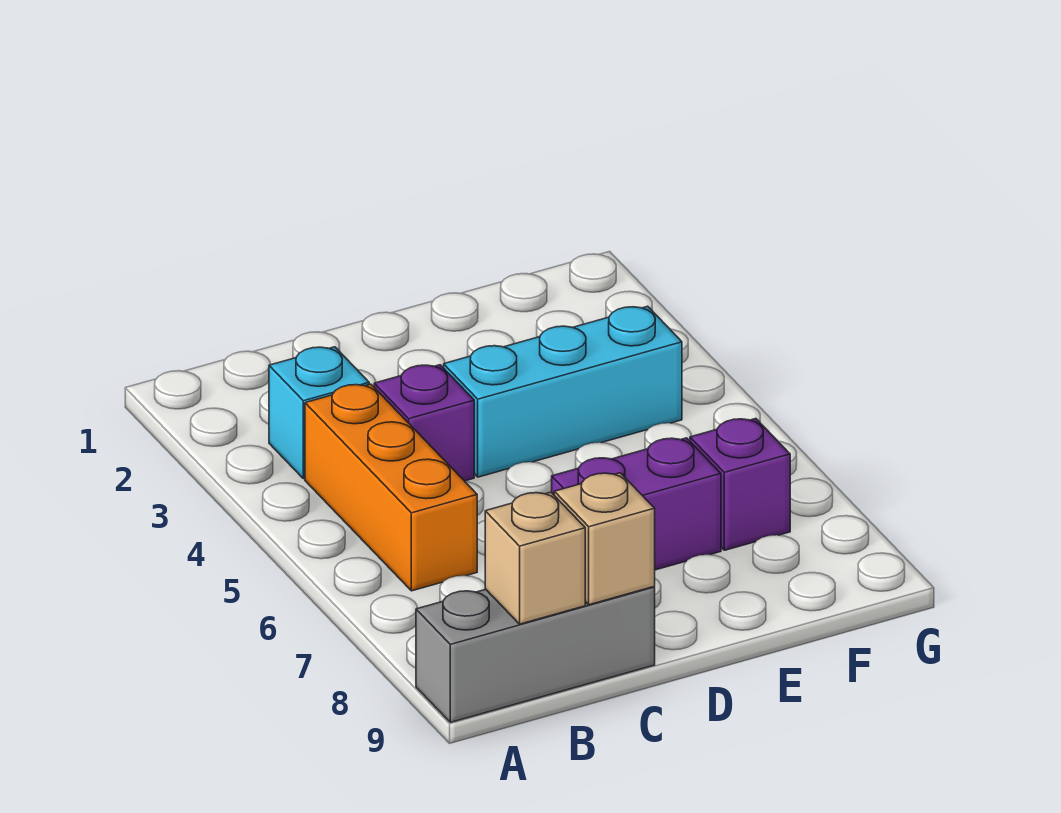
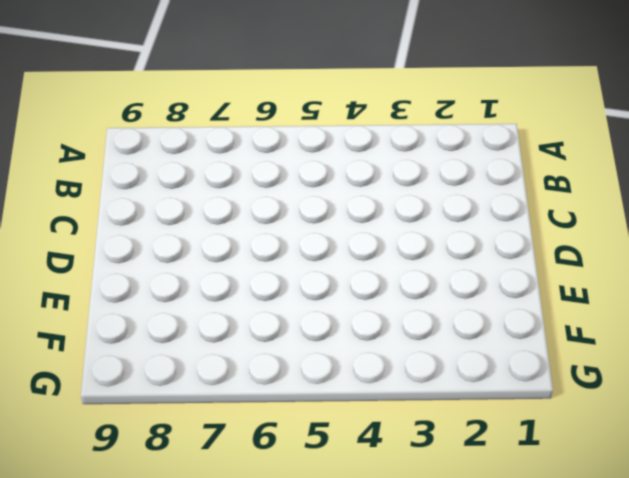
none -> grey 1x3 brick [416,587,655,722]
none -> cyan 1x1 brick [269,347,369,479]

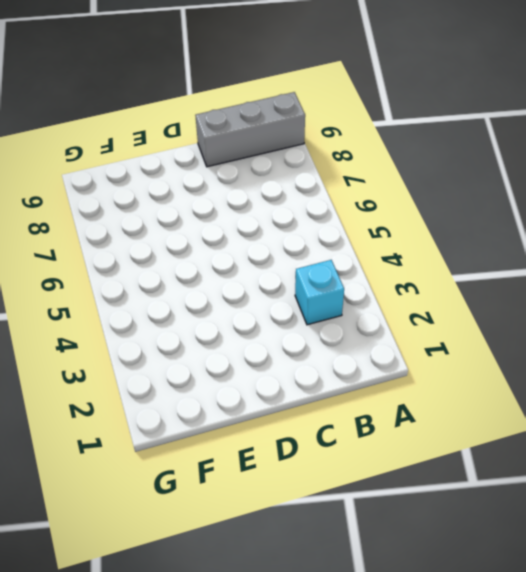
none -> orange 1x3 brick [305,384,477,591]
none -> purple 1x1 brick [374,365,474,481]

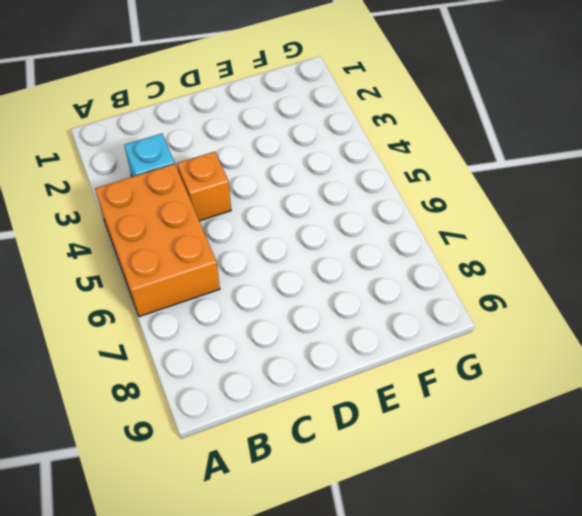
orange 2x3 brick [95,164,220,317] -> orange 1x3 brick [305,384,477,591]
orange 1x1 brick [177,152,231,221] -> purple 1x1 brick [374,365,474,481]
none -> grey 1x3 brick [416,587,655,722]
none -> cyan 1x3 brick [444,306,682,477]

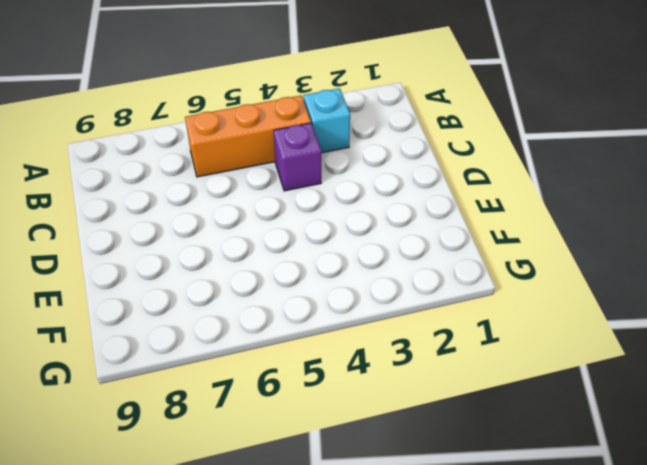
none -> grey 1x3 brick [416,587,655,722]
none -> cyan 1x3 brick [444,306,682,477]

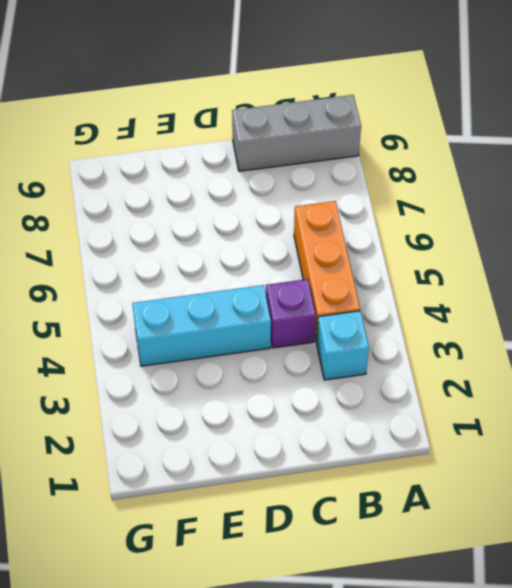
none -> purple 1x2 brick [552,438,721,570]
none -> purple 1x1 brick [690,419,790,550]

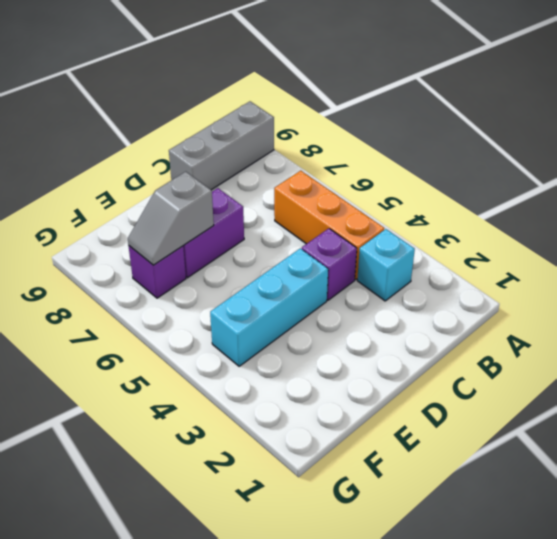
grey 1x2 slope [128,172,214,265] -> none
none -> tan 1x1 brick [485,492,585,624]
none -> tan 1x1 brick [554,473,655,605]

